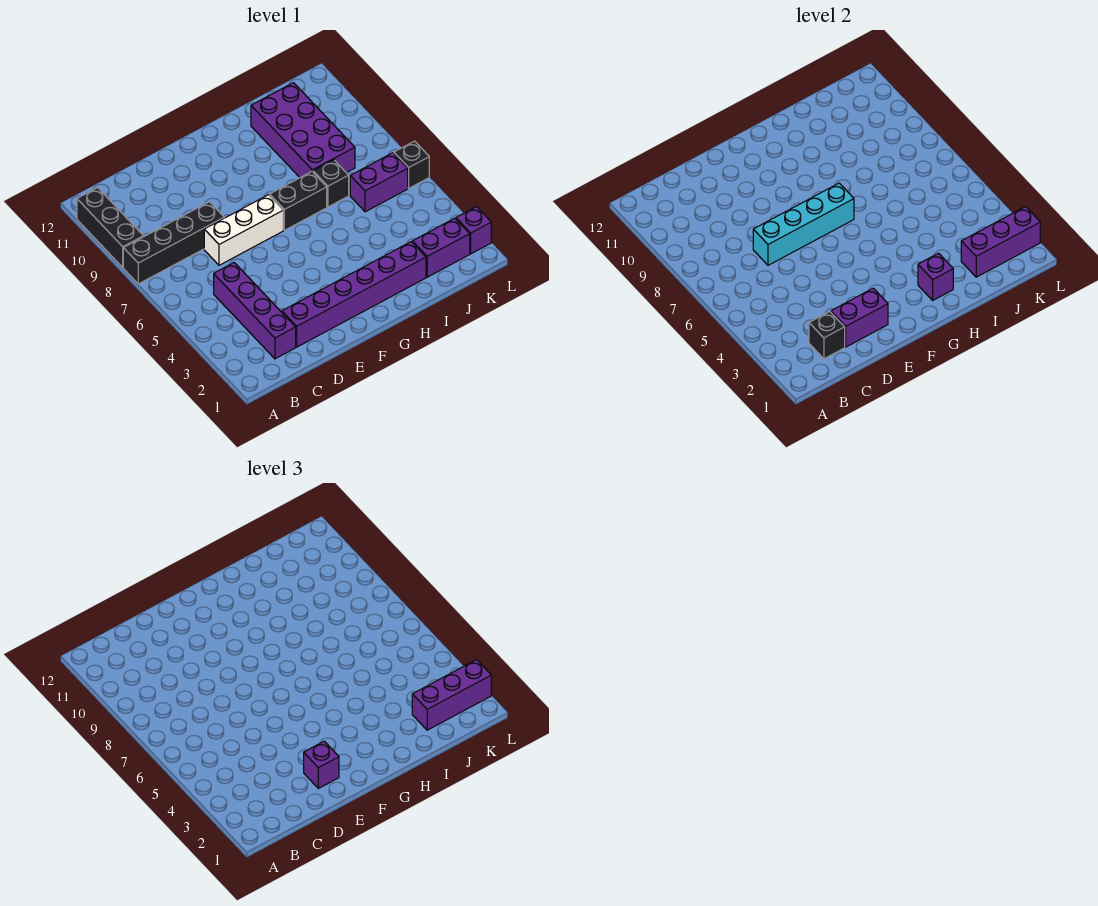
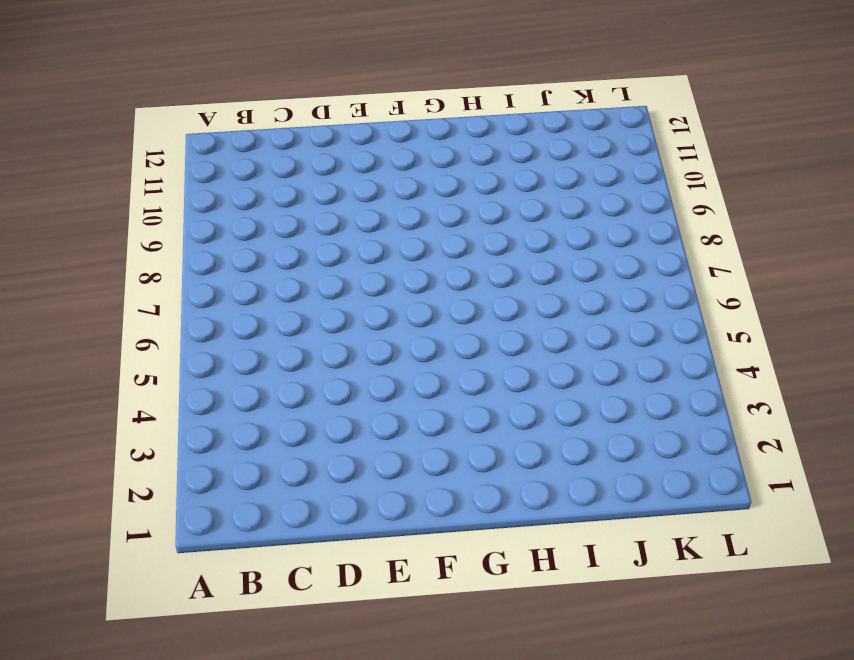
none -> black 1x4 brick [123,202,224,284]
none -> black 1x3 brick [77,188,143,267]
none -> purple 1x4 brick [214,263,296,359]

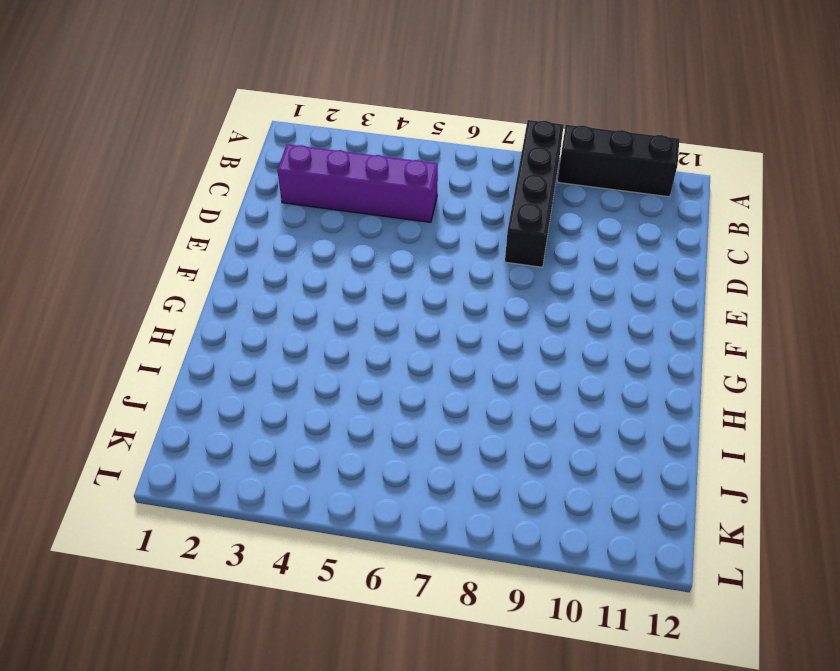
none -> purple 1x6 brick [282,242,426,347]
none -> white 1x3 brick [204,195,283,265]
none -> black 1x2 brick [270,172,327,230]

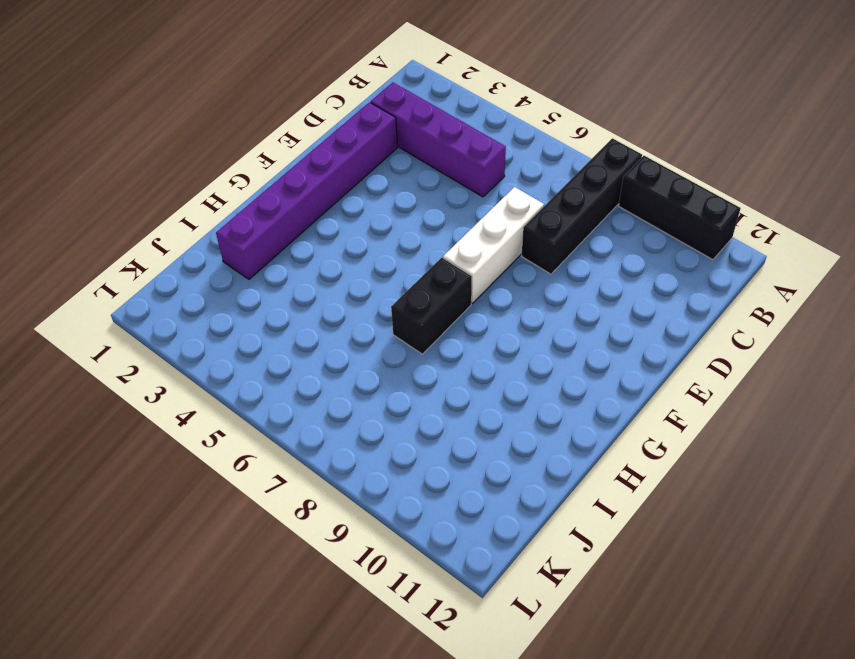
none -> black 1x1 brick [313,160,349,207]
none -> purple 2x4 brick [251,83,355,178]
none -> purple 1x2 brick [412,218,470,277]

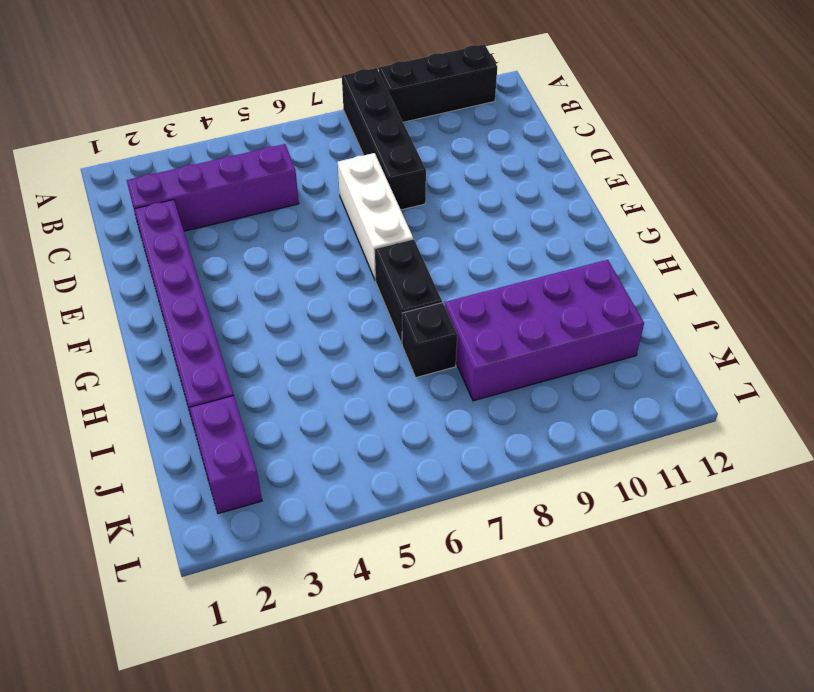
none -> purple 1x2 brick [350,153,408,212]
none -> purple 1x1 brick [456,207,491,254]
none -> black 1x1 brick [394,141,429,188]

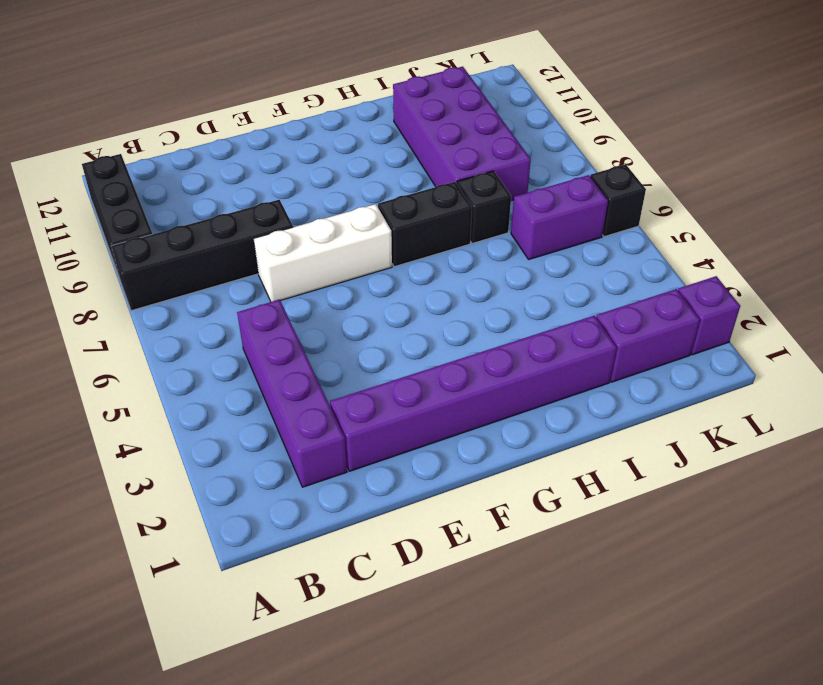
none -> black 1x1 brick [809,312,845,359]
none -> purple 1x2 brick [831,288,888,347]
none -> cyan 1x4 brick [753,183,854,265]

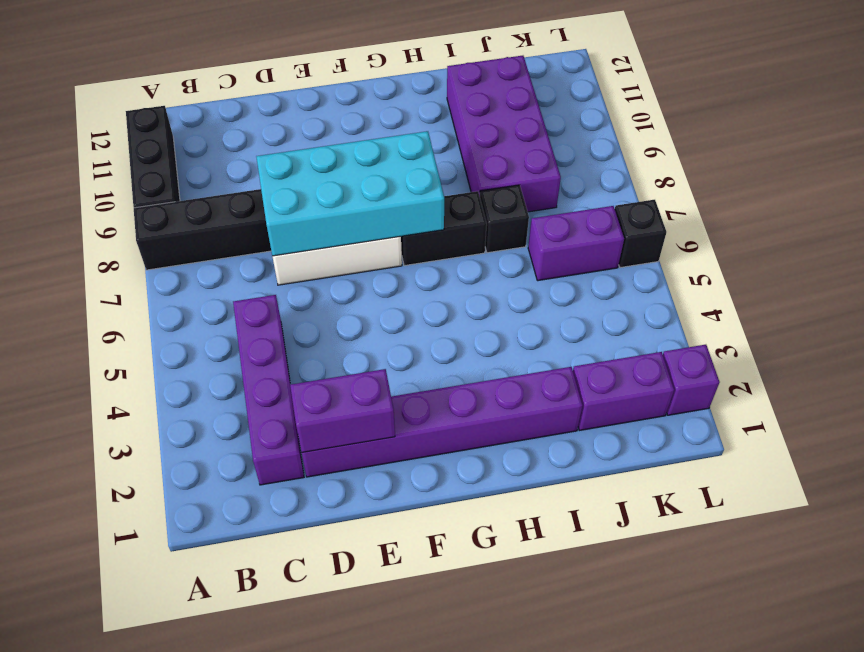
cyan 2x4 brick [256,131,444,256] -> cyan 1x4 brick [753,183,854,265]
none -> black 1x1 brick [809,312,845,359]
none -> purple 1x1 brick [918,253,953,300]
none -> purple 1x3 brick [961,207,1040,277]

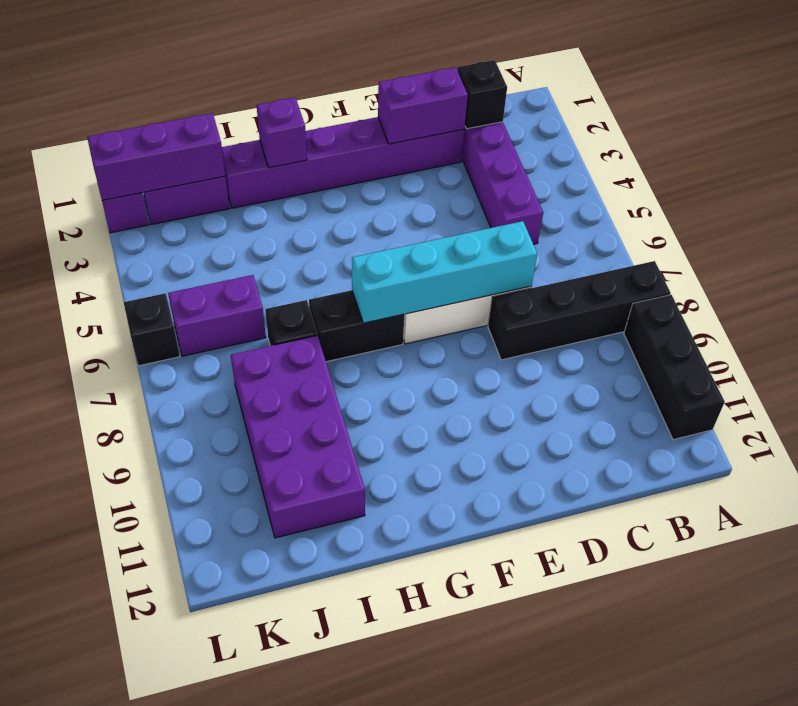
none -> purple 1x1 brick [304,741,339,788]
none -> purple 1x3 brick [412,660,491,730]

